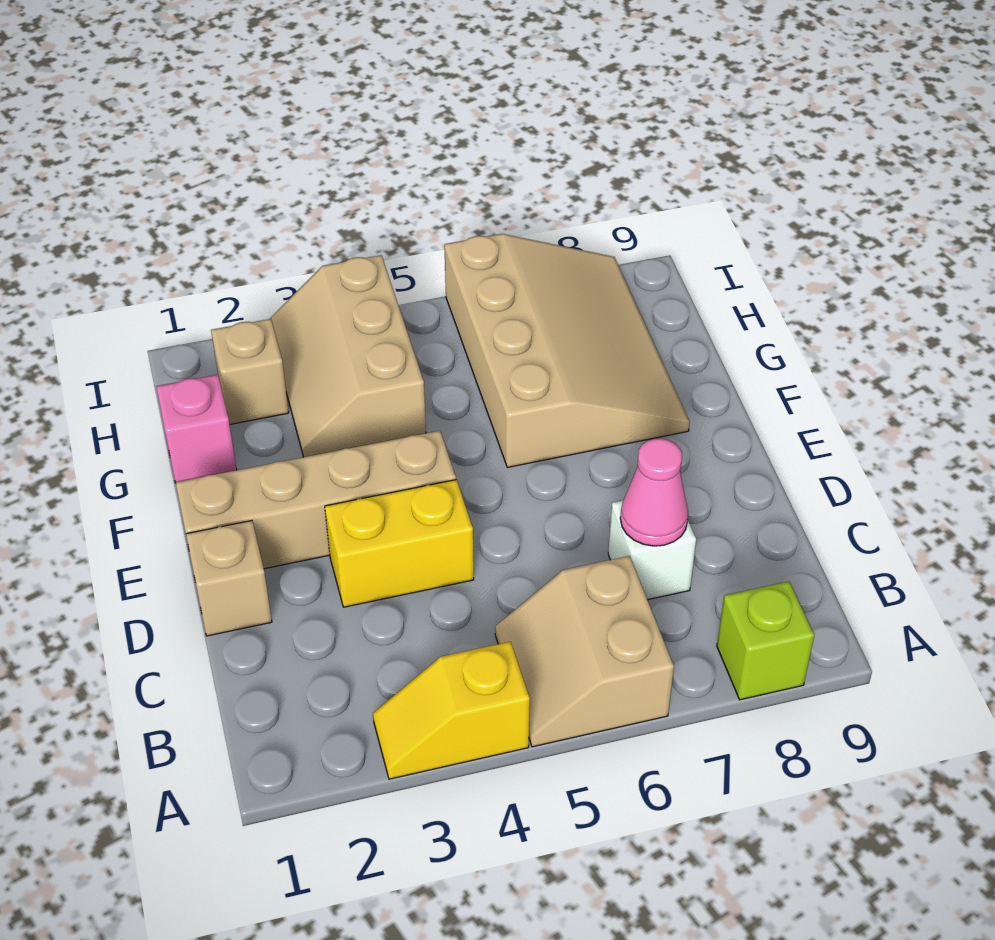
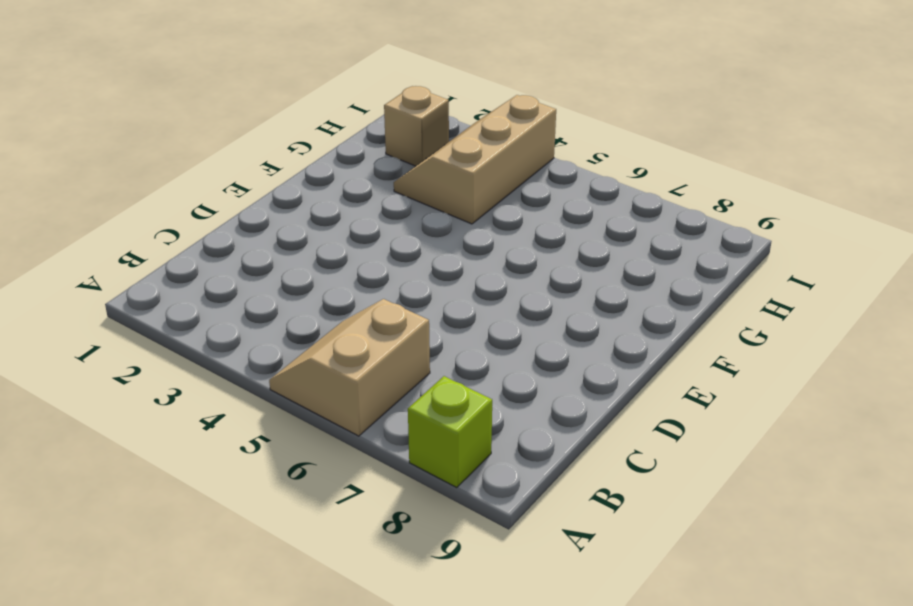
none -> yellow 1x2 slope [373,642,530,779]
none -> white 1x1 brick [608,500,696,600]
none -> tan 1x1 brick [186,521,272,636]

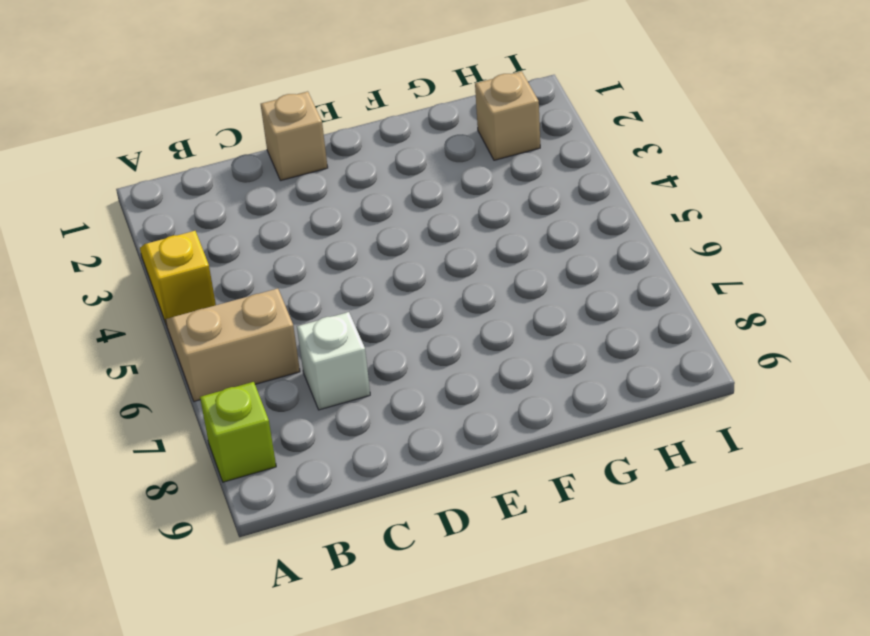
none -> yellow 1x2 brick [325,480,474,607]
none -> tan 1x4 brick [176,431,456,569]
none -> tan 3x4 slope [444,234,690,467]

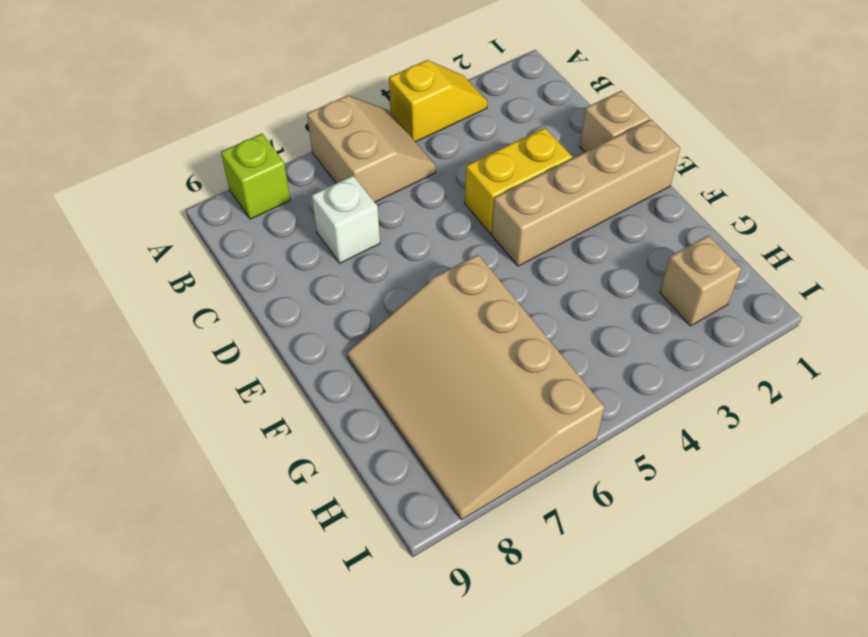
none -> pink 1x1 brick [156,375,237,483]
none -> tan 2x3 slope [270,255,426,457]
none -> pink 1x1 cone [620,438,688,546]

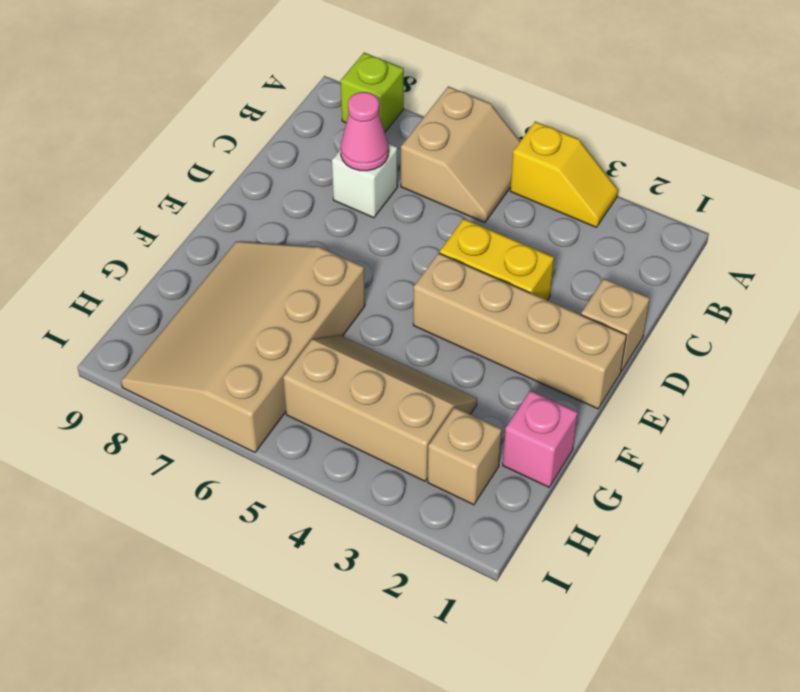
tan 2x3 slope [283,336,477,481] -> tan 2x3 slope turned to [270,255,426,457]

